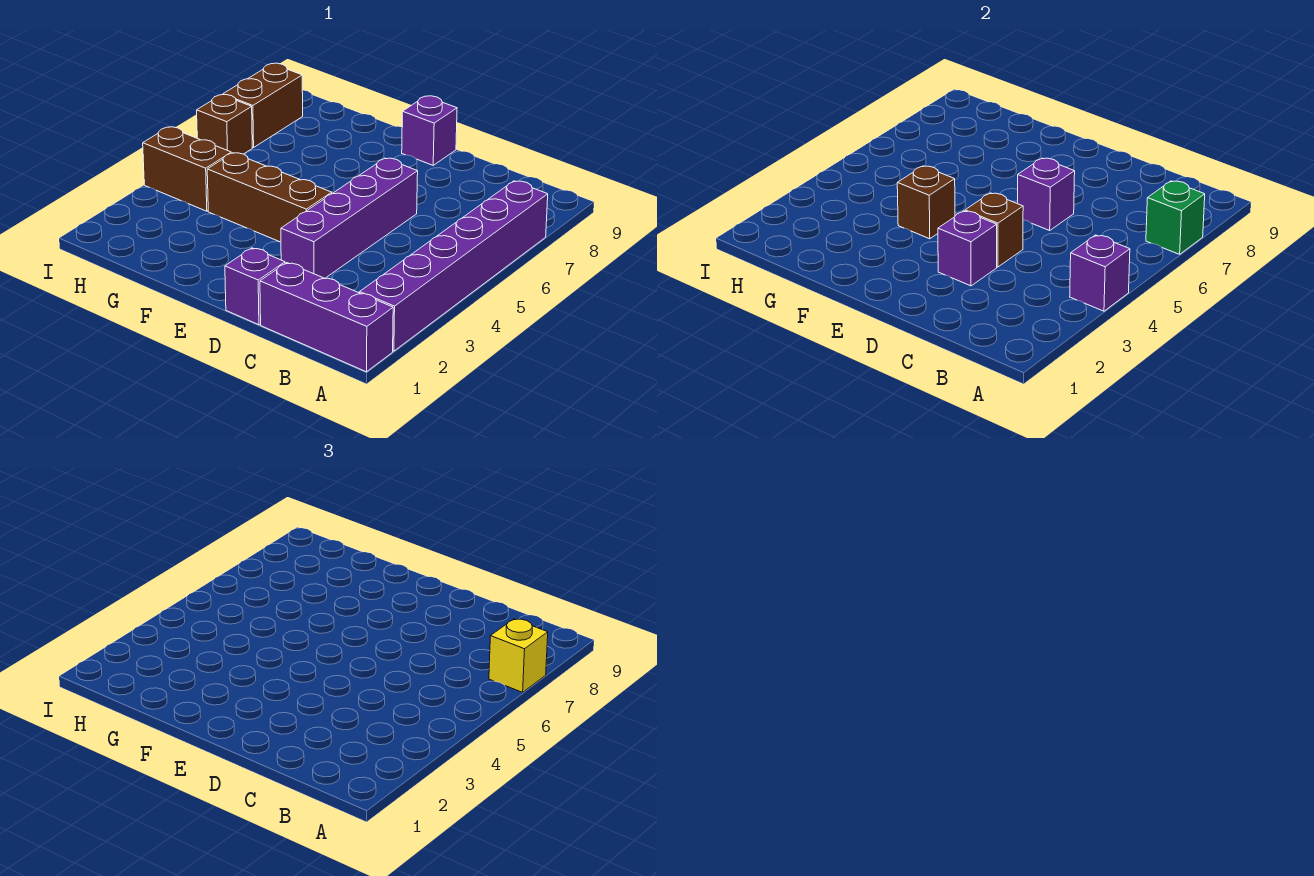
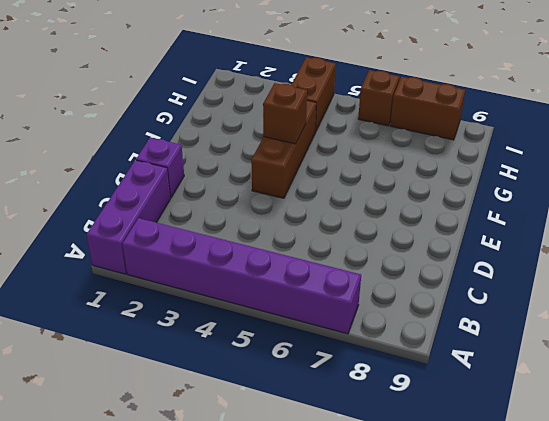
none -> purple 1x4 brick [281,158,418,278]
none -> purple 1x1 brick [402,96,457,165]
none -> purple 1x1 brick [1070,235,1130,311]

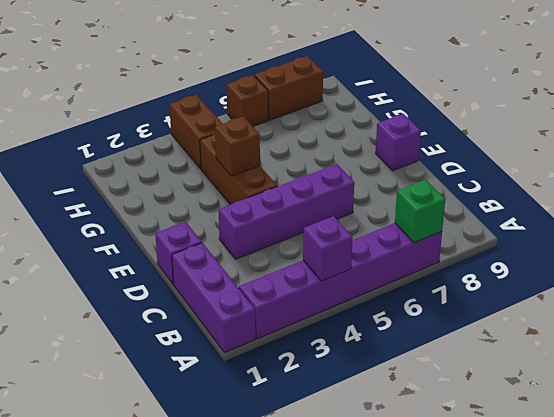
none -> purple 1x1 brick [938,211,997,286]
none -> brown 1x1 brick [965,193,1023,267]
none -> purple 1x1 brick [1017,158,1075,230]

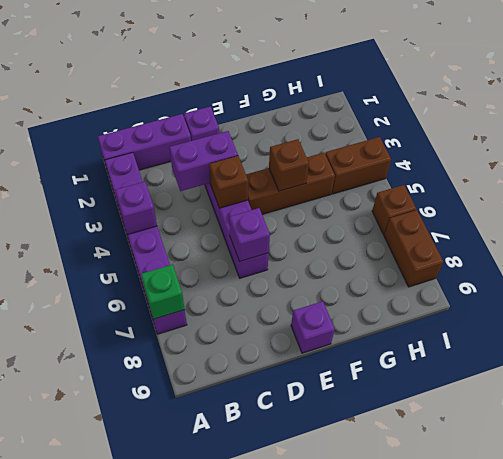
purple 1x2 brick [169,131,238,191] -> purple 1x1 brick [938,211,997,286]
none -> yellow 1x1 brick [489,619,548,692]

